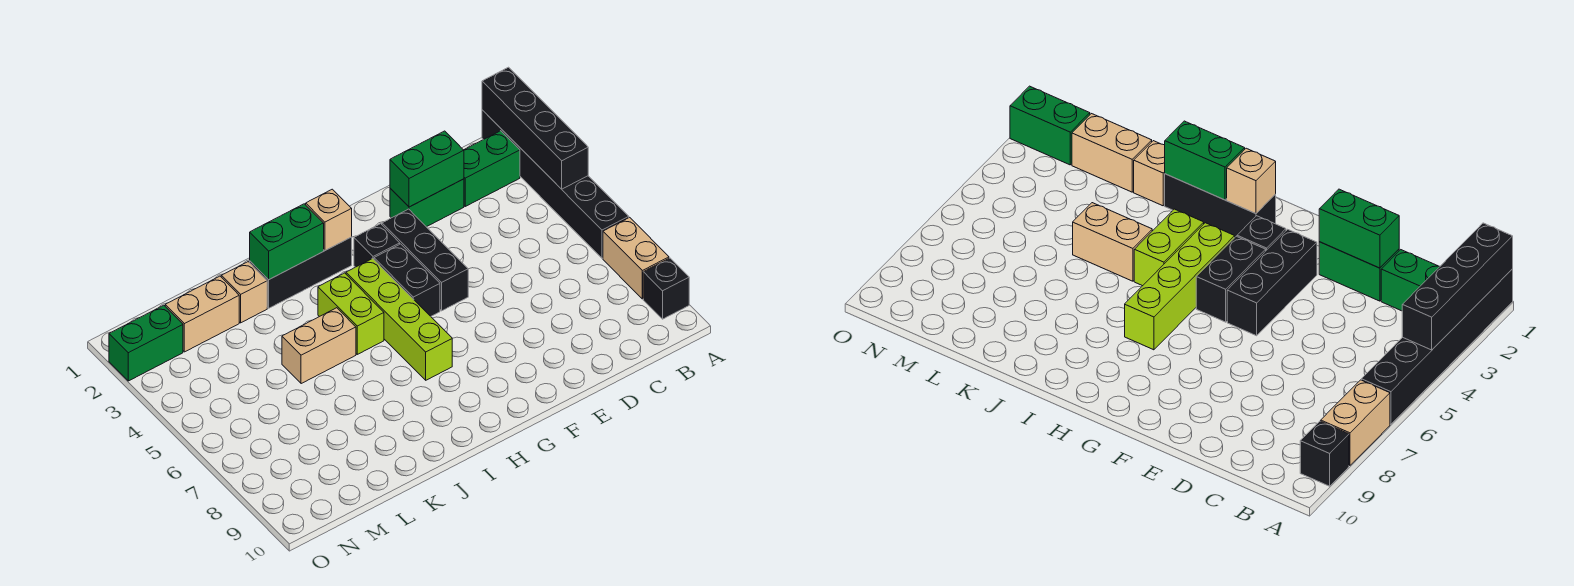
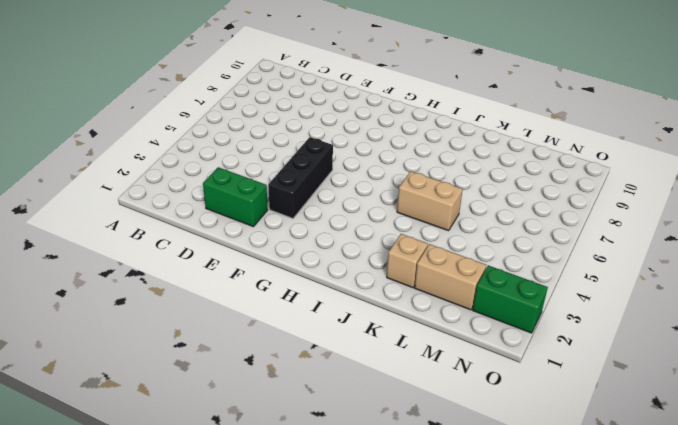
none -> black 1x6 brick [482,110,629,258]
none -> tan 1x2 brick [603,217,669,299]
none -> black 1x1 brick [643,258,689,319]

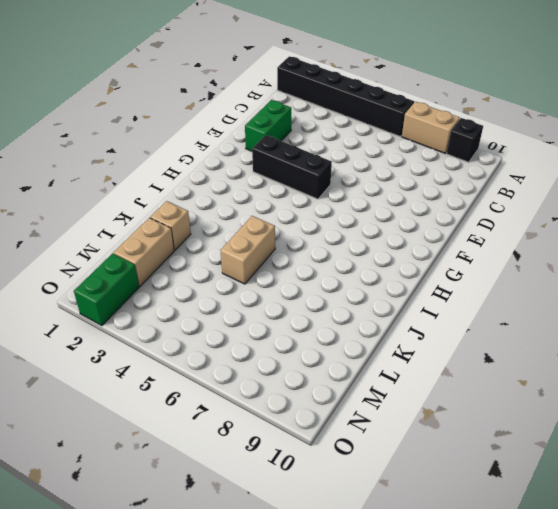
none -> green 1x2 brick [464,131,520,206]
none -> black 1x1 brick [354,224,400,267]
none -> black 1x2 brick [374,244,440,316]

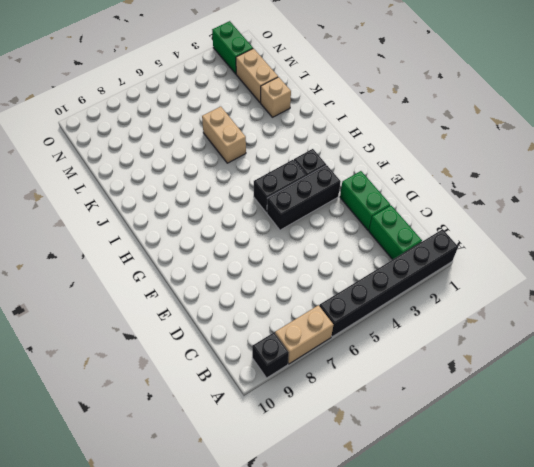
none -> black 1x3 brick [250,237,352,308]
none -> lime 1x4 brick [346,258,452,380]
none -> lime 1x2 brick [318,273,384,354]

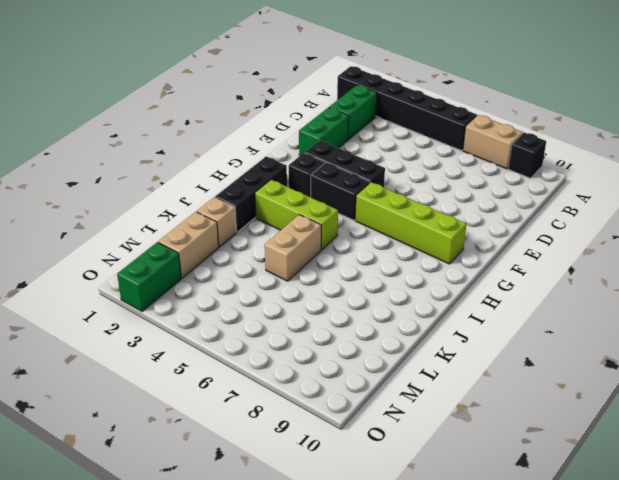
lime 1x4 brick [355,182,467,264] -> lime 1x4 brick moved to [346,258,452,380]
lime 1x3 brick [255,180,338,250] -> lime 1x2 brick [318,273,384,354]
none -> black 1x4 brick [482,67,588,189]
none -> green 1x2 brick [390,131,464,207]
none -> tan 1x1 brick [306,189,352,250]

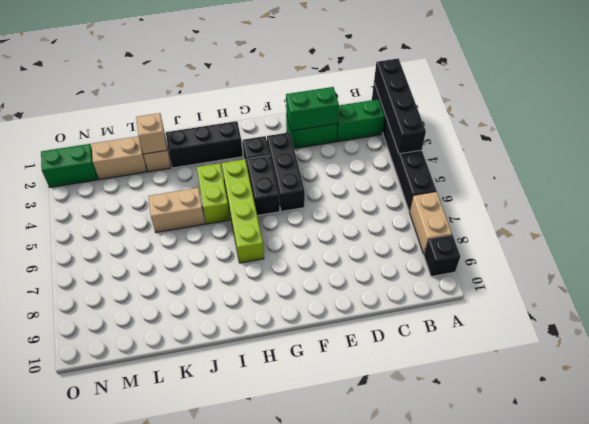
tan 1x1 brick [136,113,167,154] -> tan 1x1 brick moved to [306,189,352,250]
none -> green 1x2 brick [250,204,324,280]

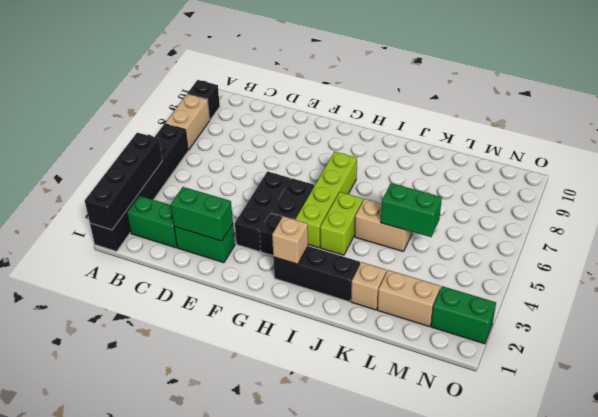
green 1x2 brick [381,183,442,237] -> green 1x2 brick moved to [250,204,324,280]

